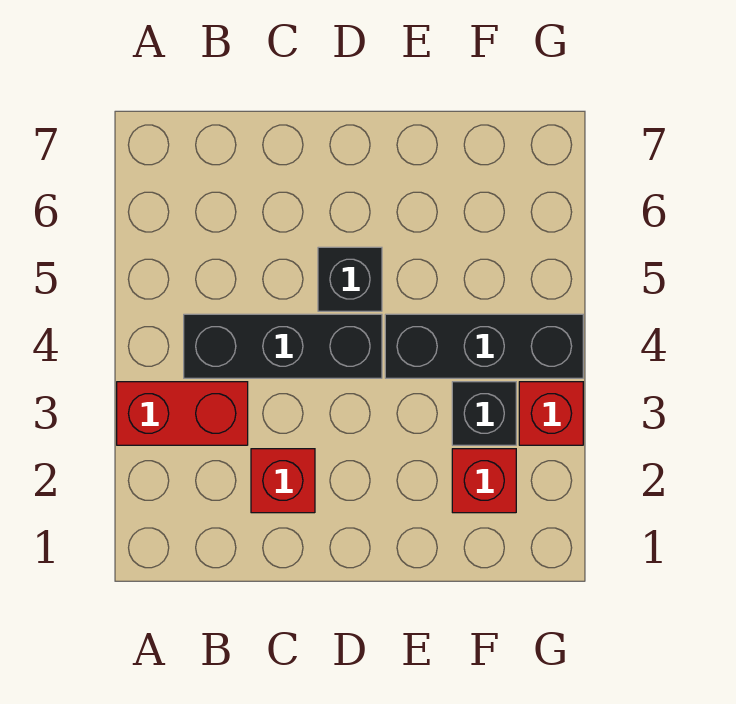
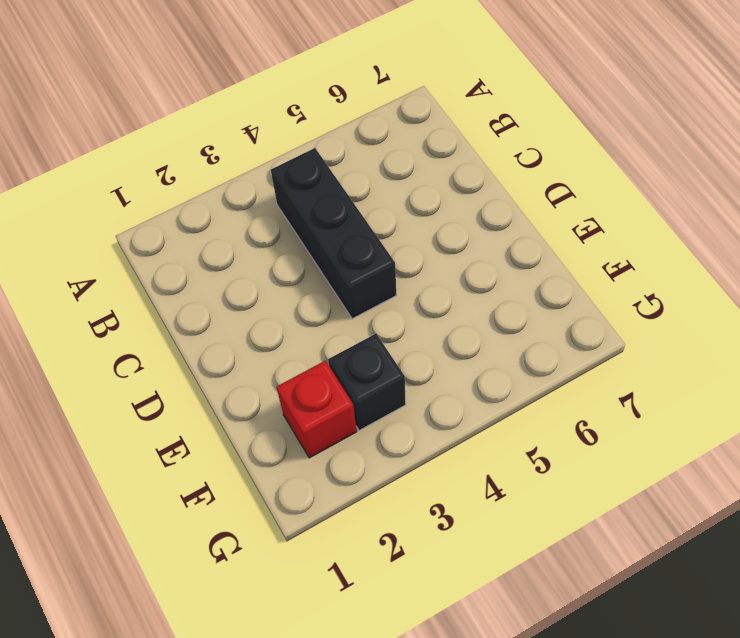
none -> red 1x2 brick [117,382,248,445]
none -> red 1x1 brick [251,449,315,513]

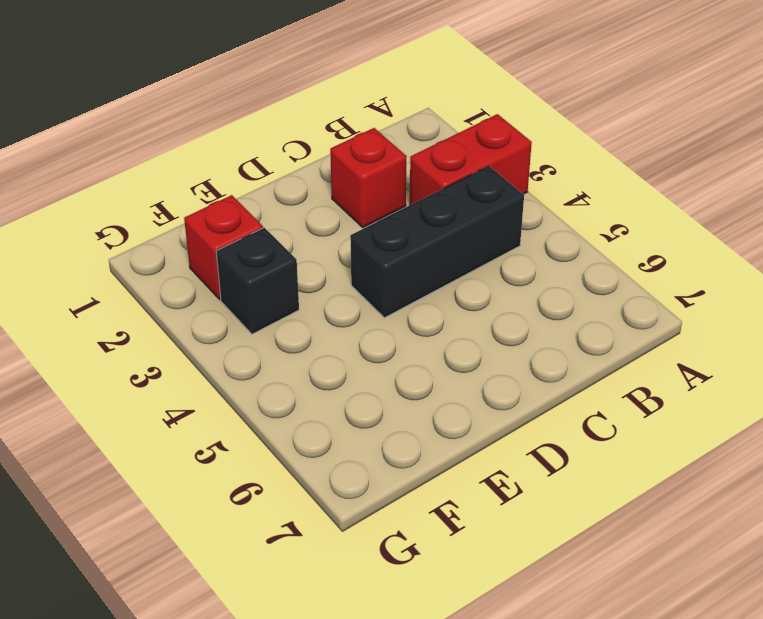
none -> black 1x1 brick [318,247,382,311]
none -> black 1x3 brick [385,314,583,378]

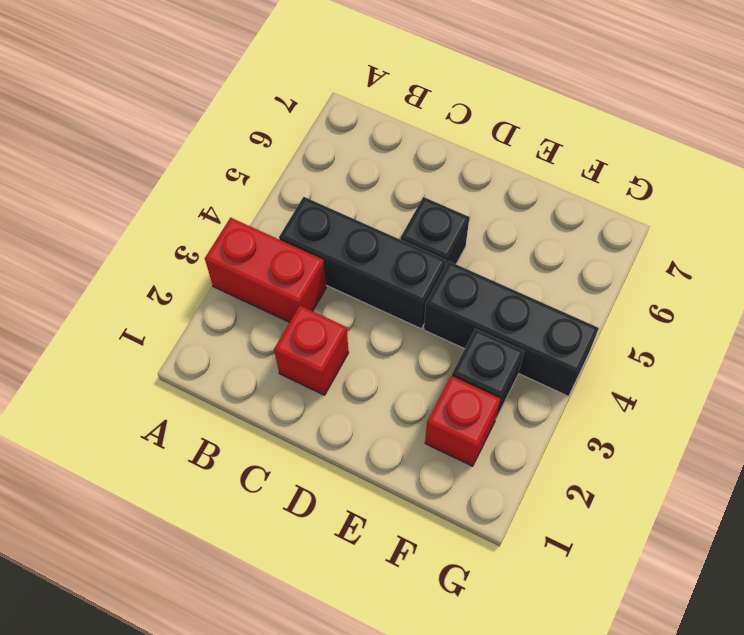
none -> red 1x1 brick [519,382,583,445]

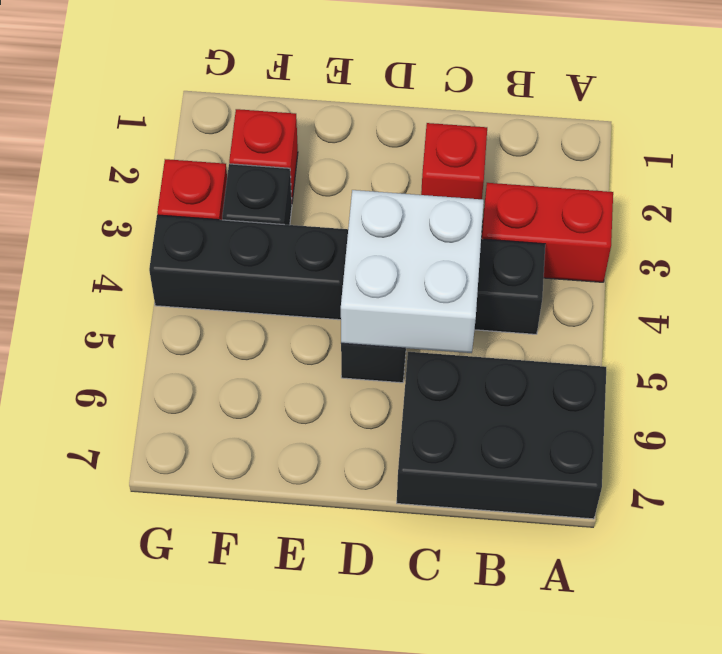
black 2x3 brick [397,352,606,519] -> none
white 2x2 brick [341,190,484,353] -> none

